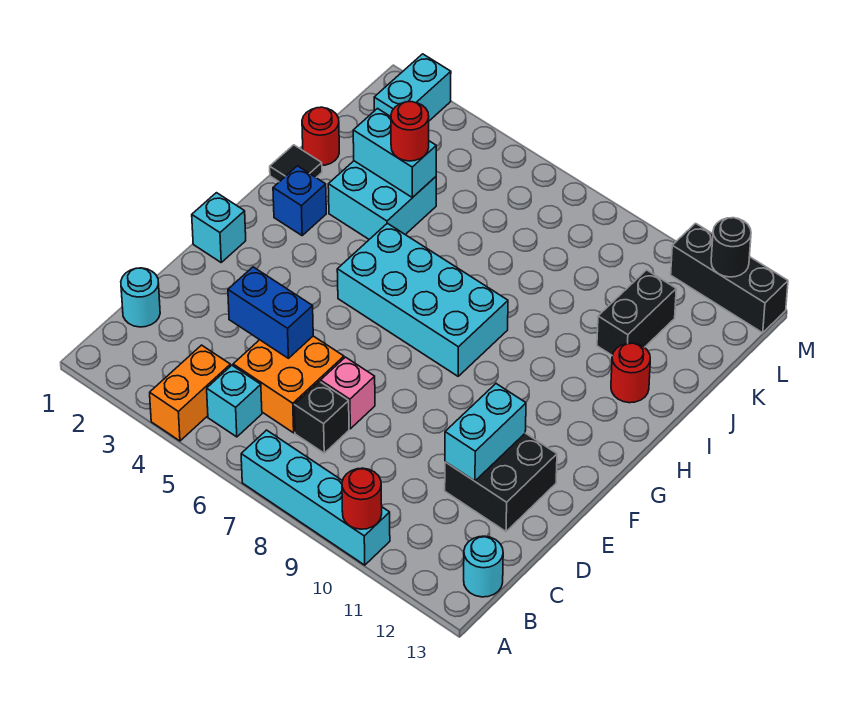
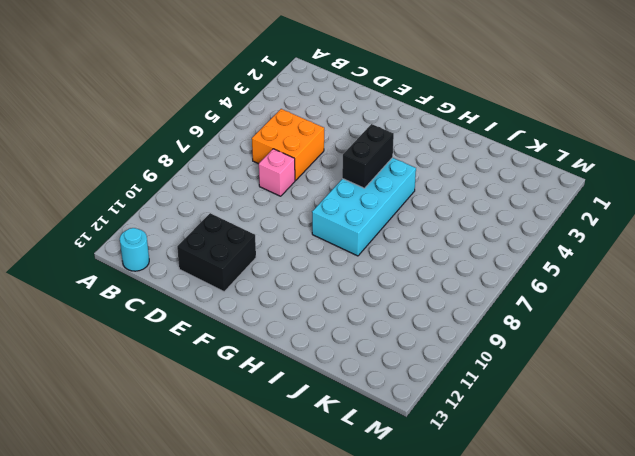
black 1x2 brick [342,124,394,188] -> black 1x2 brick turned to [597,270,676,356]
none -> orange 1x2 brick [150,345,230,441]
none -> cyan 1x4 brick [241,430,390,565]
none -> cyan 1x1 brick [207,365,262,437]

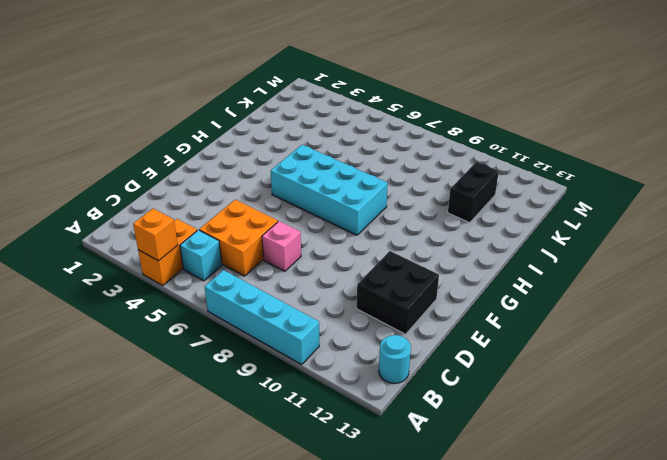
orange 1x1 brick [133,209,178,261] -> none
none -> cyan 1x1 round brick [121,268,160,327]
none -> black 1x1 brick [294,381,349,453]
none -> cyan 1x1 brick [192,193,246,262]

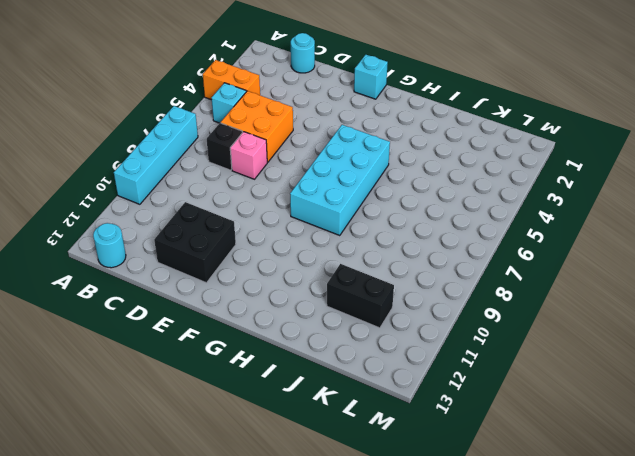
none -> blue 1x1 brick [273,166,326,235]
none -> black 1x1 tile [270,145,322,182]
none -> cyan 2x2 brick [328,161,436,239]

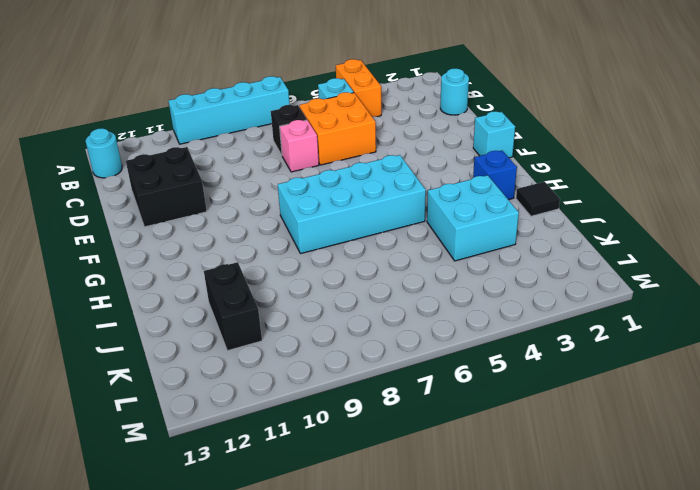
none -> red 1x1 round brick [611,343,650,403]
none -> red 1x1 round brick [302,107,339,165]
none -> cyan 1x2 brick [374,54,451,121]

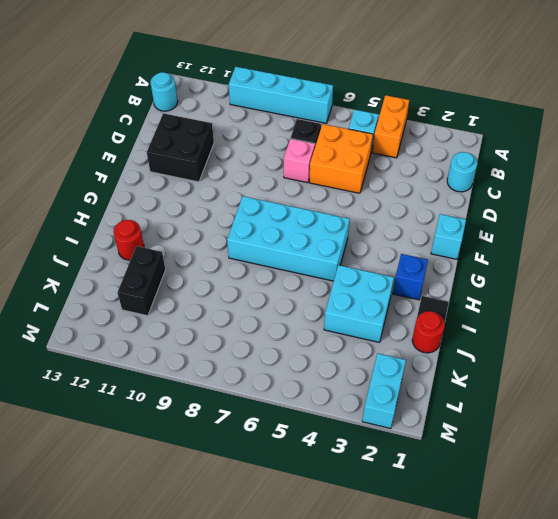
none -> black 1x3 brick [671,223,788,333]
none -> red 1x1 round brick [342,468,382,529]
none -> blue 1x2 brick [228,267,313,358]

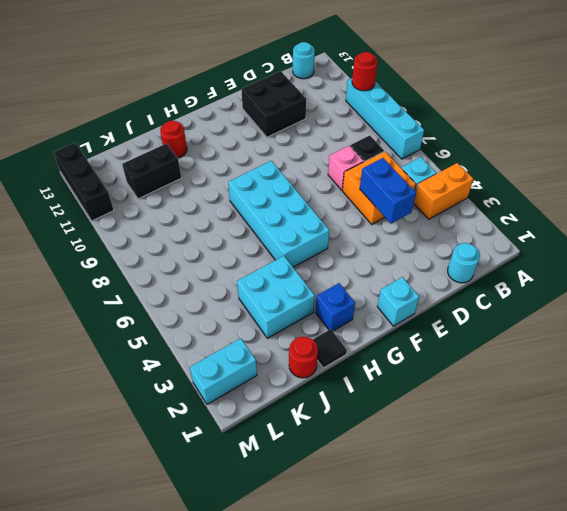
none -> cyan 1x2 brick [445,384,526,481]
none -> cyan 1x2 brick [353,109,436,198]
none -> black 1x1 round brick [711,218,751,277]

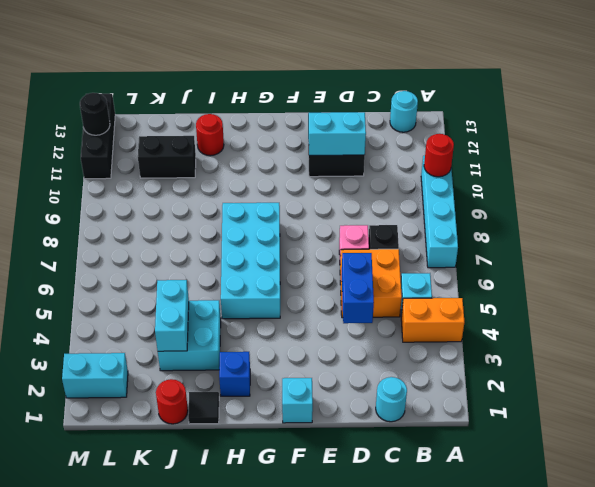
none -> red 1x1 round brick [391,102,429,161]

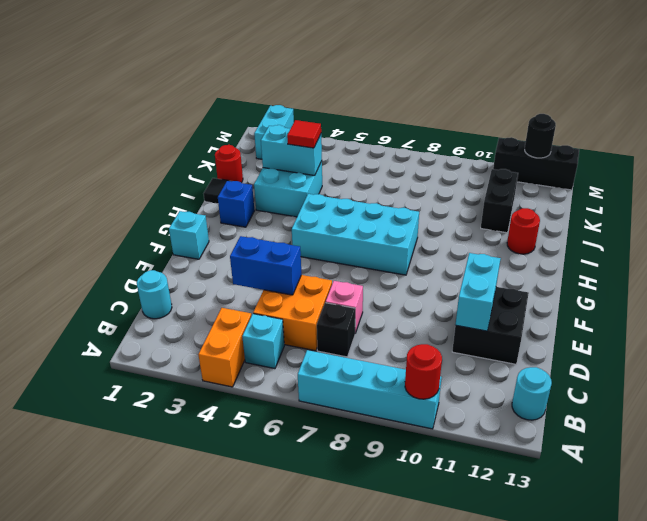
red 1x1 tile [287,120,321,148] -> red 1x1 round brick [391,102,429,161]

